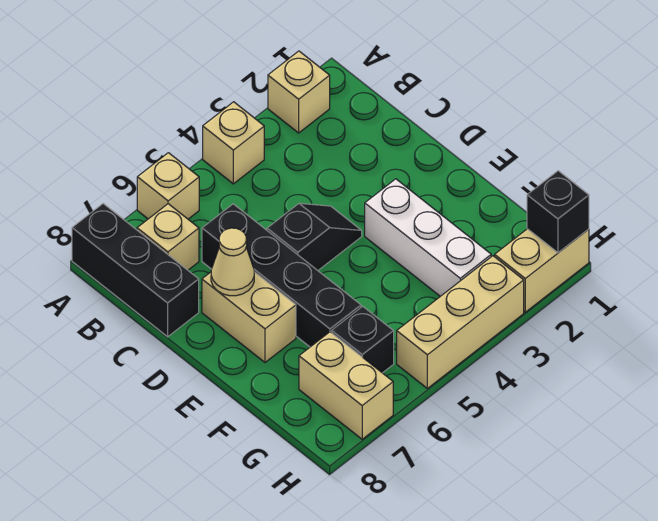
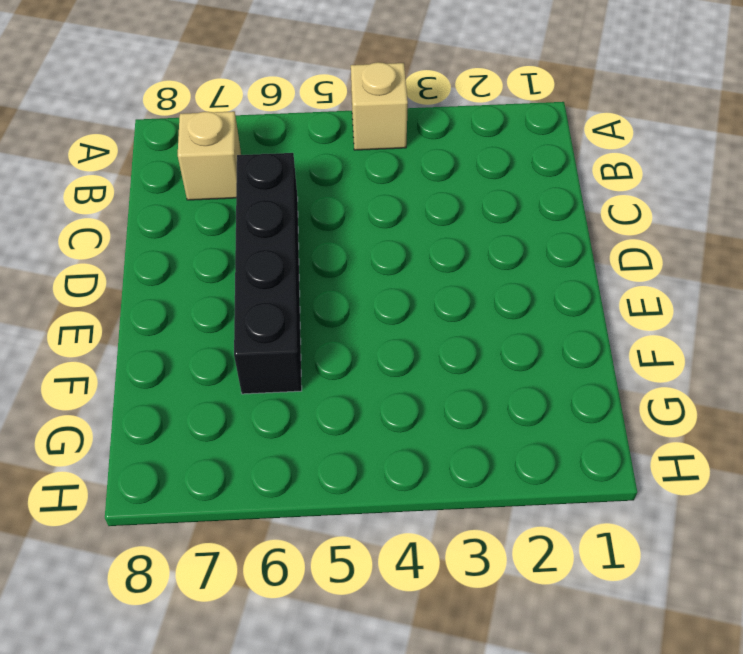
none -> tan 1x1 brick [268,51,330,133]
none -> tan 1x1 brick [137,153,199,219]
none -> black 1x3 brick [72,204,199,337]

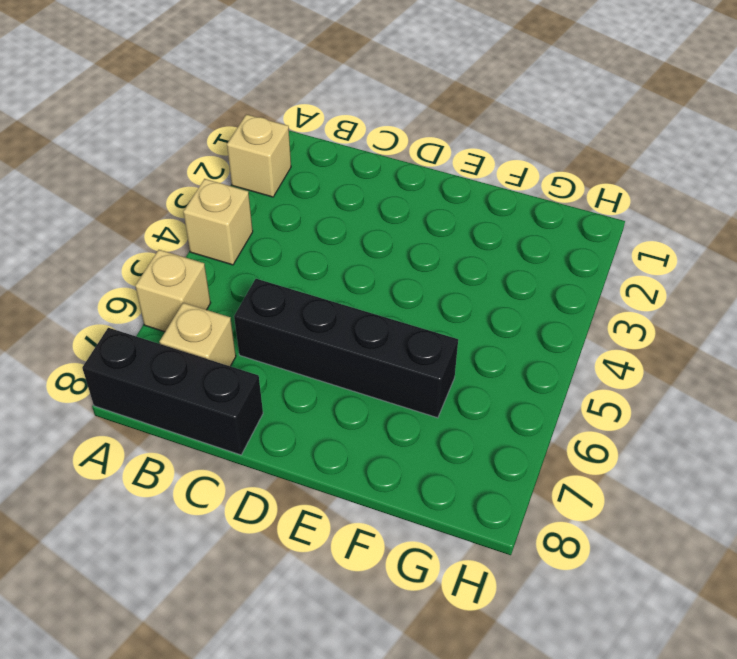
none -> black 1x2 slope [267,203,362,270]
none -> tan 1x2 brick [202,272,296,362]
none -> white 1x3 brick [365,179,491,296]

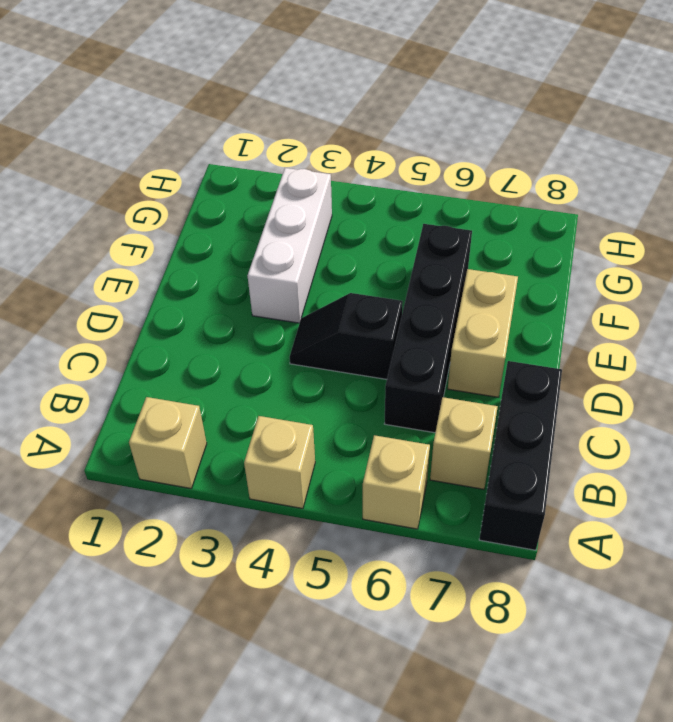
none -> black 1x1 brick [332,306,394,373]
none -> tan 1x2 brick [299,332,393,439]
none -> tan 1x2 brick [495,229,589,312]

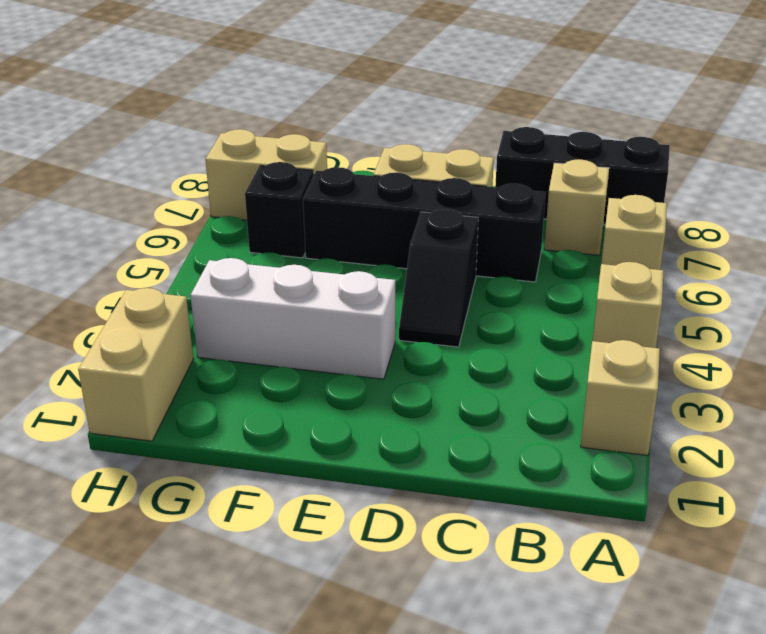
none -> tan 1x3 brick [397,256,524,388]
none -> tan 1x1 cone [211,228,254,296]
none -> black 1x1 brick [527,171,589,253]

